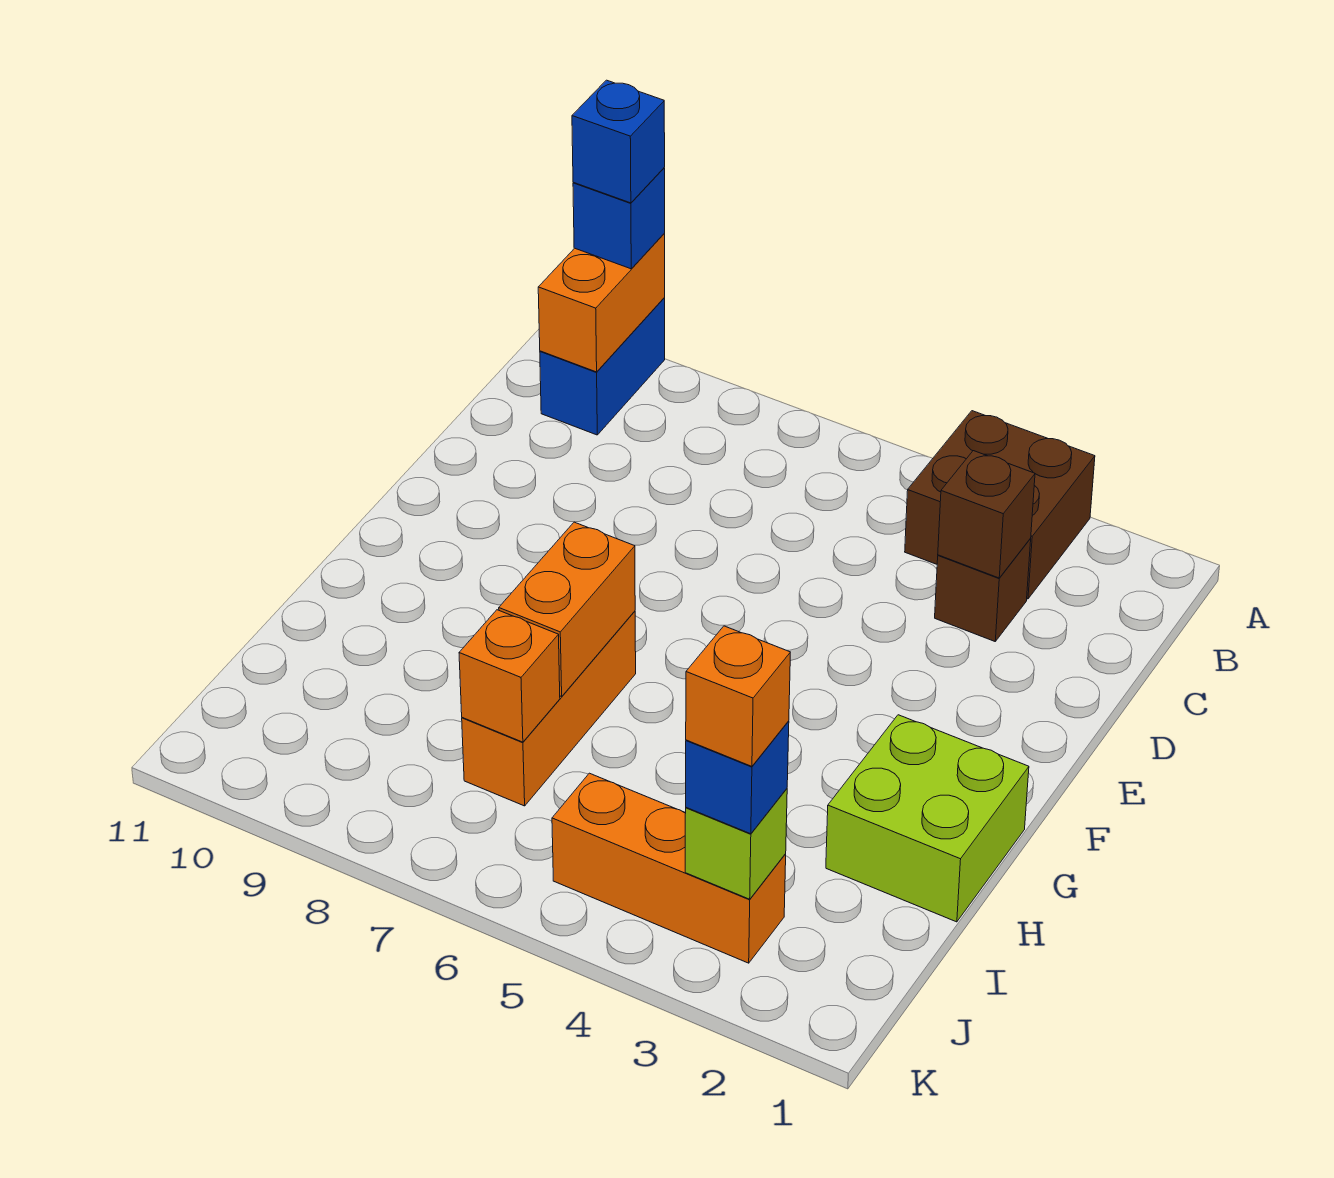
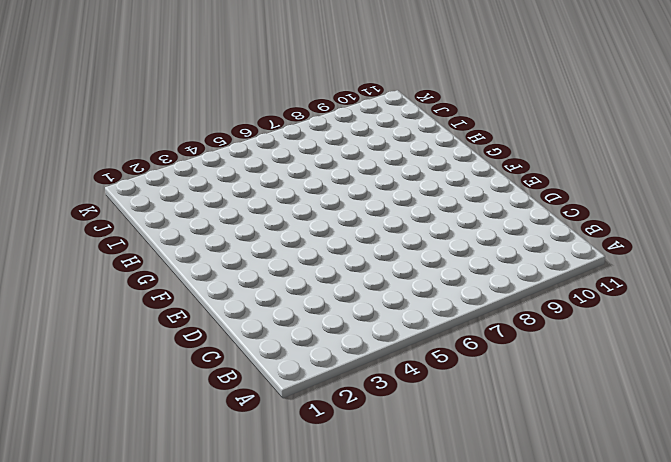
none -> brown 2x2 brick [905,411,1095,599]
none -> blue 1x2 brick [540,298,665,435]
none -> brown 1x1 brick [935,539,1031,641]

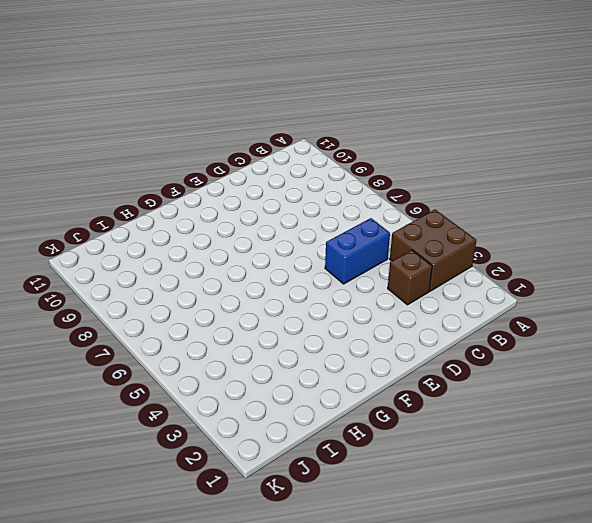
blue 1x2 brick [325,218,390,284] -> blue 1x2 brick moved to [540,298,665,435]
none -> lime 2x2 brick [826,715,1029,922]
none -> orange 1x3 brick [462,611,636,806]
none -> orange 1x3 brick [552,773,786,963]

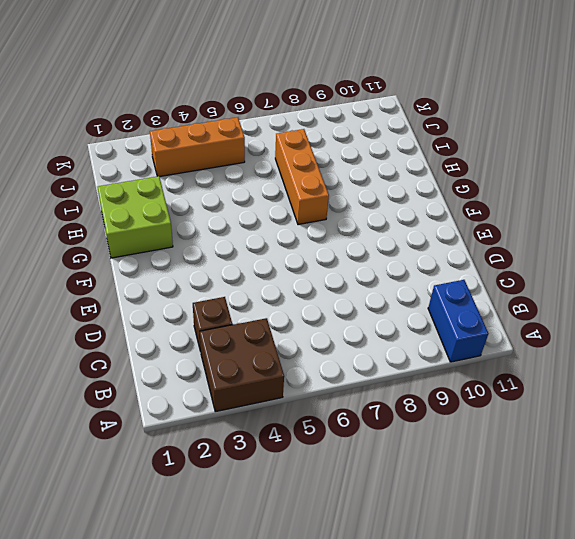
none -> orange 1x2 brick [538,234,665,372]
none -> brown 1x1 brick [938,451,1035,578]
none -> orange 1x2 brick [499,522,635,697]

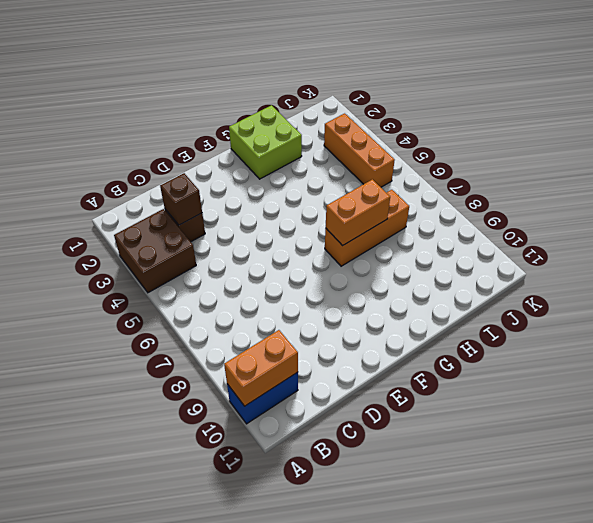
none -> orange 1x1 brick [459,610,560,742]
none -> lime 1x1 brick [685,789,787,899]
none -> blue 1x1 brick [573,168,665,269]

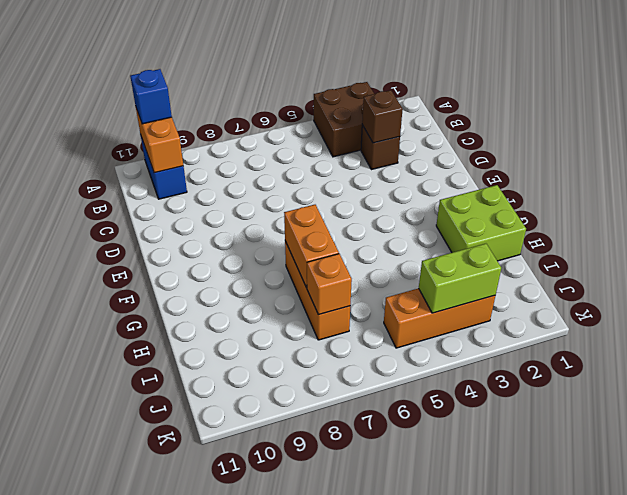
lime 1x2 brick [419,244,501,313] -> lime 1x1 brick [685,789,787,899]
none -> blue 1x1 brick [686,721,789,834]
none -> blue 1x1 brick [572,80,665,203]
none -> orange 1x1 brick [686,626,790,766]

